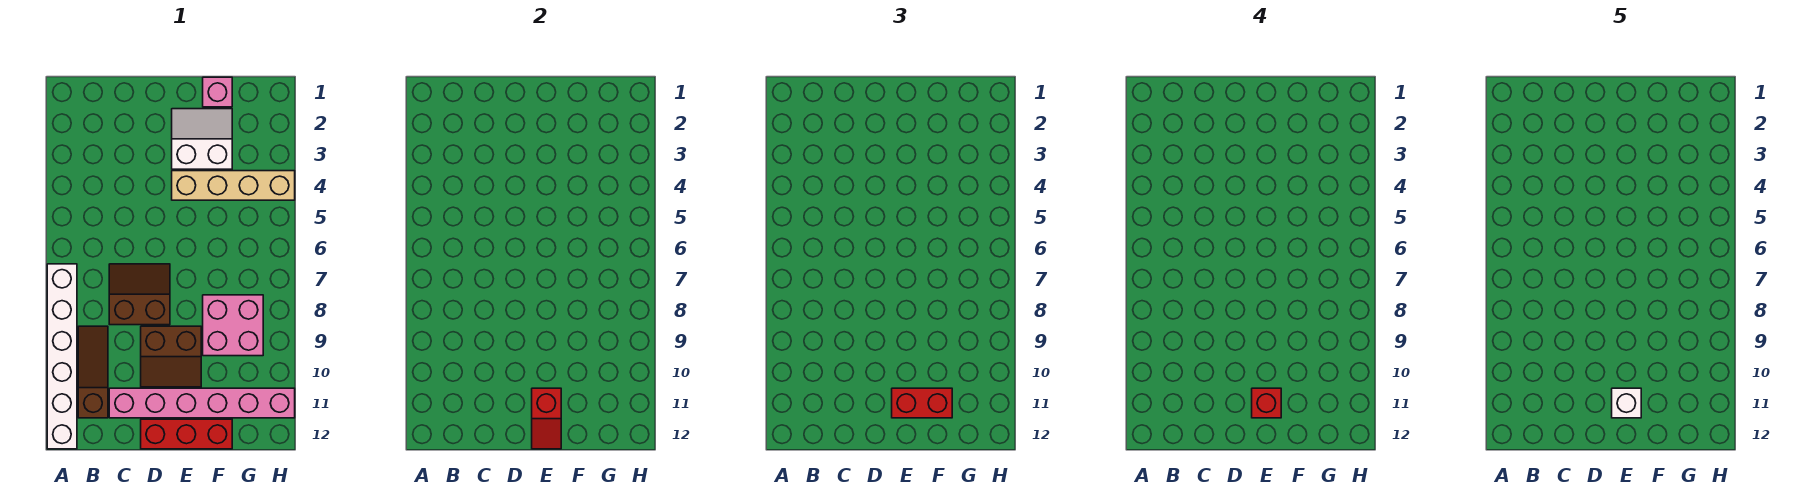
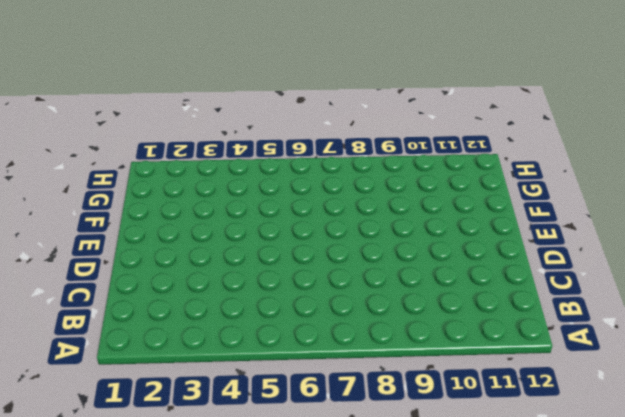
none -> white 1x6 brick [47,264,77,449]
none -> brown 1x3 slope [78,326,108,418]
none -> brown 2x2 slope [109,264,170,325]

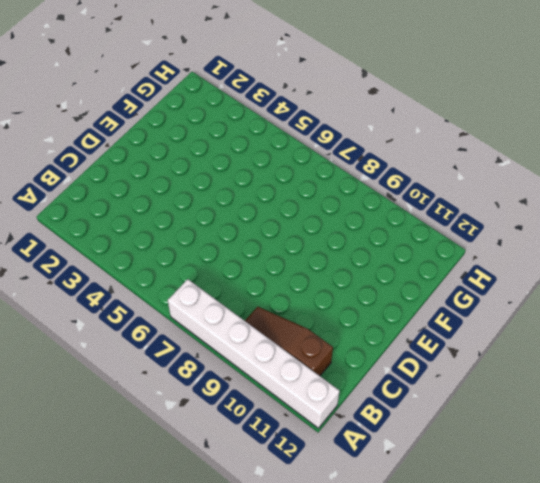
none -> brown 2x2 slope [109,264,170,325]
none -> pink 1x6 brick [109,388,295,418]
none -> brown 2x2 slope [141,326,201,387]

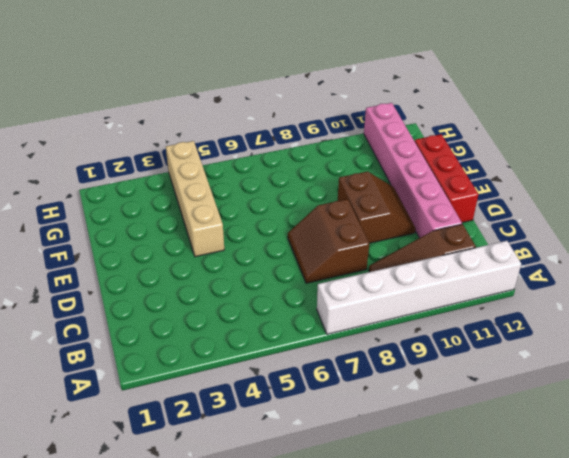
none -> white 2x2 slope [172,109,232,169]
none -> pink 1x1 brick [203,77,232,107]
none -> pink 2x2 brick [203,295,263,356]

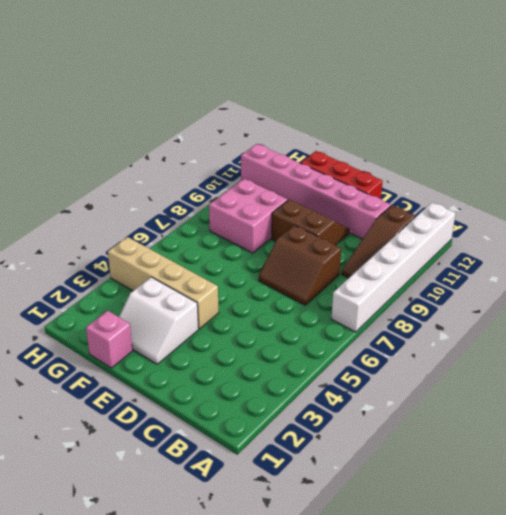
none -> red 1x2 slope [532,388,561,449]
none -> red 1x2 brick [892,388,952,418]
none -> red 1x1 brick [1252,388,1281,418]

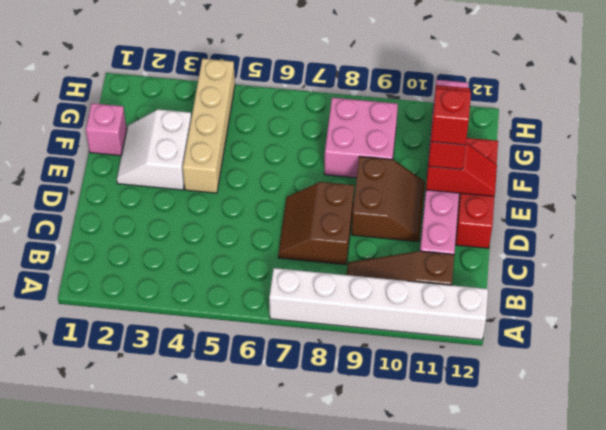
none -> white 1x1 brick [1612,388,1641,418]

